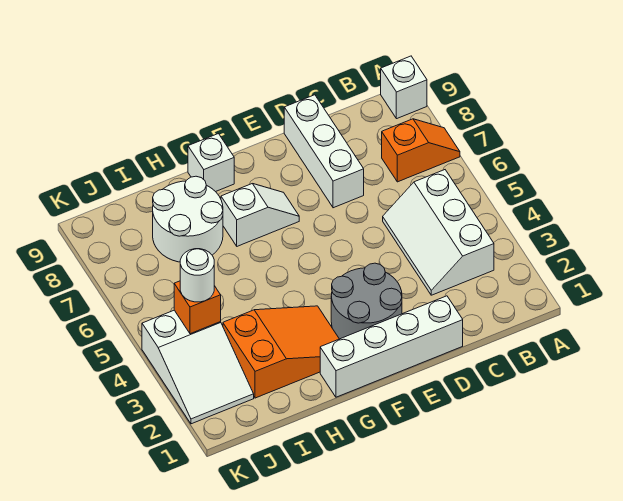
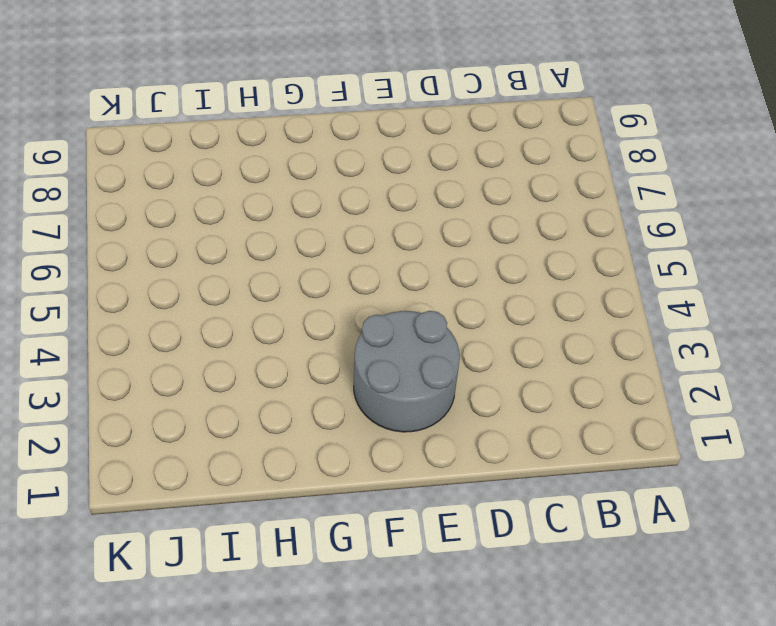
none -> orange 1x2 slope [382,119,460,182]
none -> white 1x1 brick [381,56,427,119]
none -> white 2x3 slope [383,170,494,295]

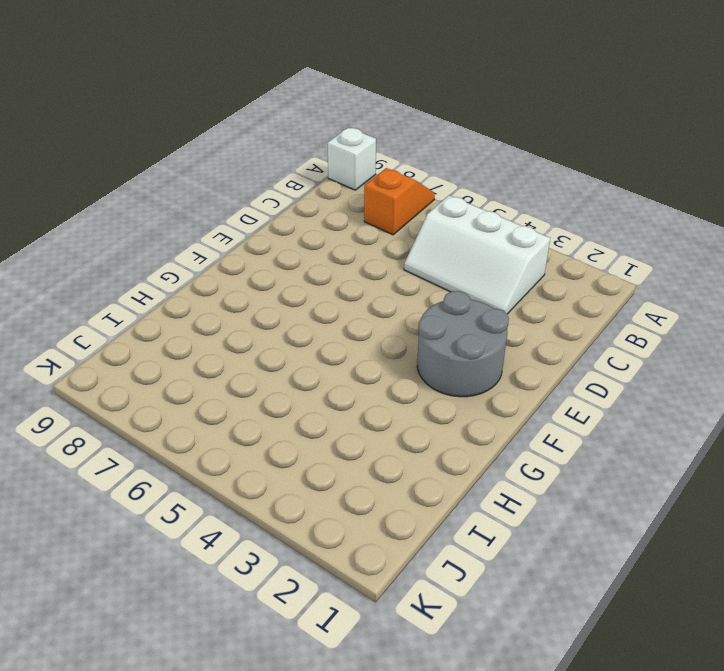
none -> white 1x4 brick [320,296,463,397]
none -> white 1x3 brick [284,95,364,208]
none -> white 1x2 slope [221,184,299,246]

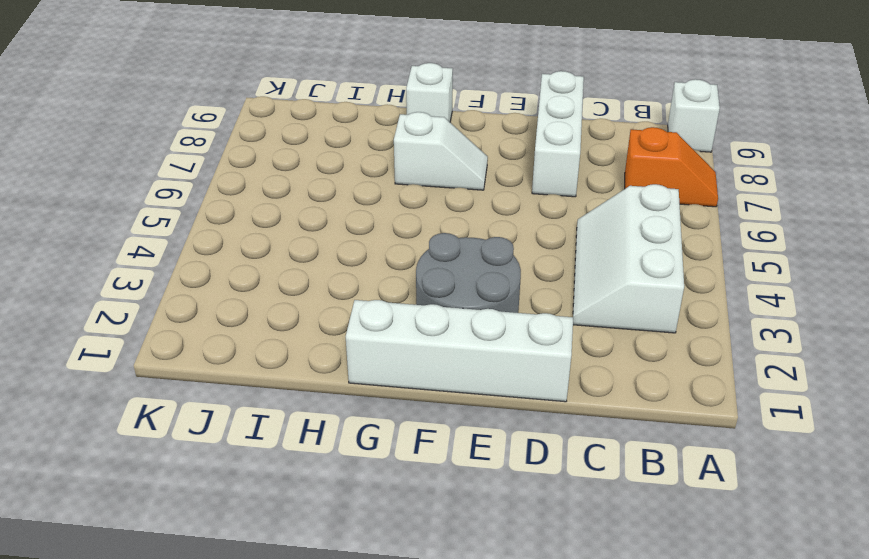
none -> orange 2x3 slope [223,306,339,398]
none -> white 2x2 round brick [153,176,223,262]
none -> white 2x3 slope [142,310,254,424]

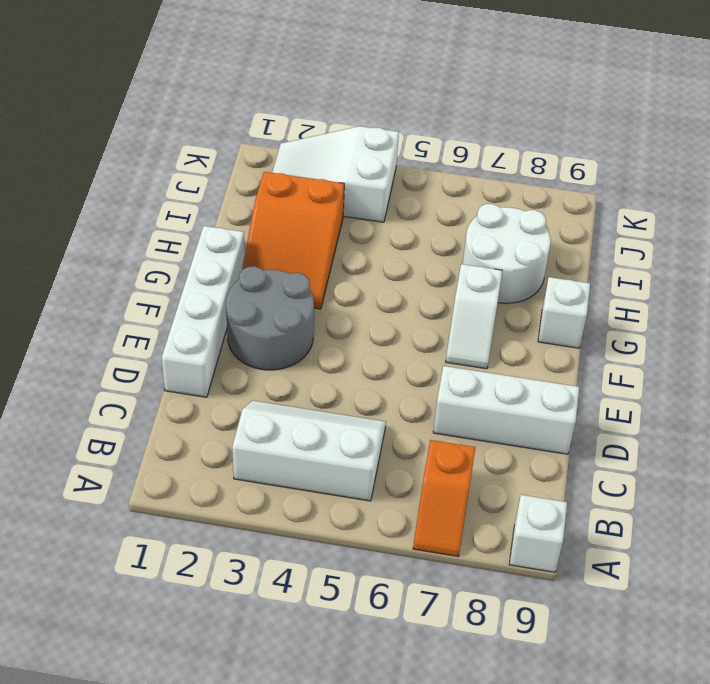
none -> orange 1x1 brick [174,281,221,334]
none -> white 1x1 round brick [180,249,214,302]

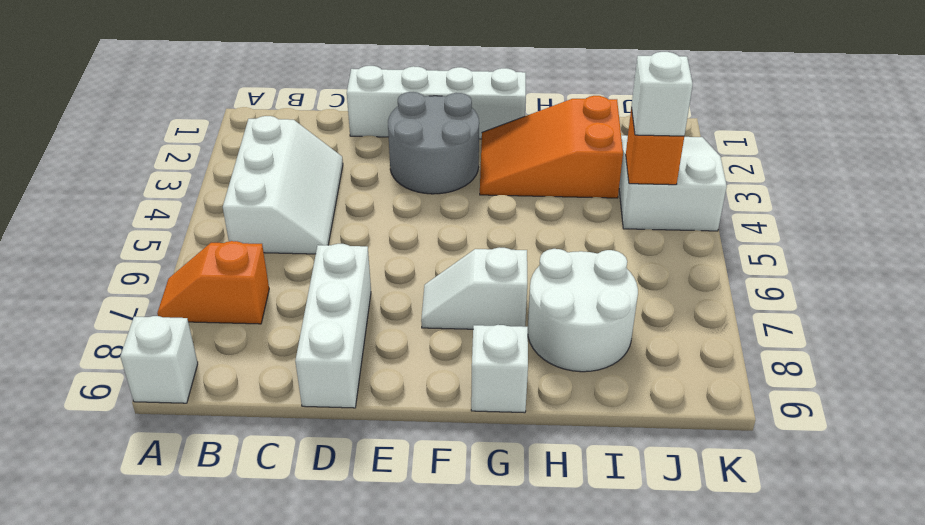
white 1x1 brick [631,52,693,136] -> white 1x1 round brick [180,249,214,302]

